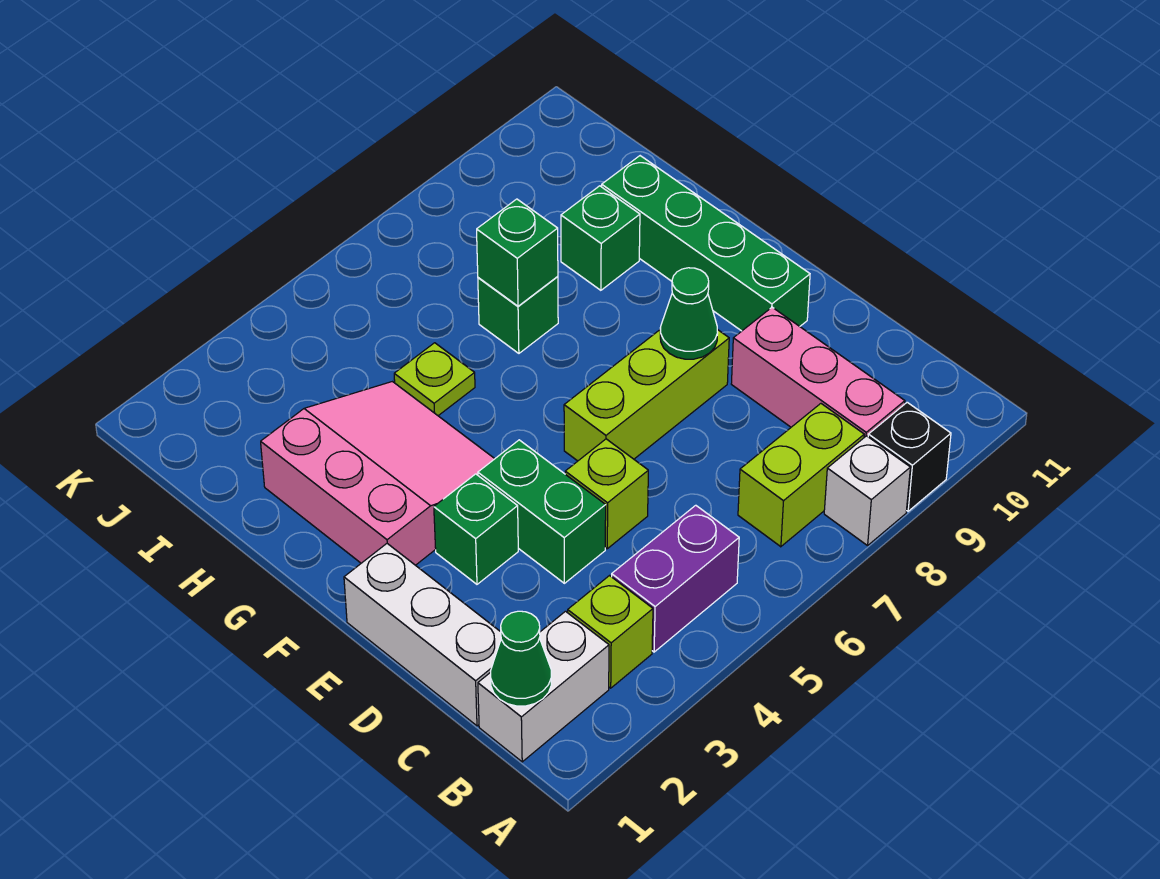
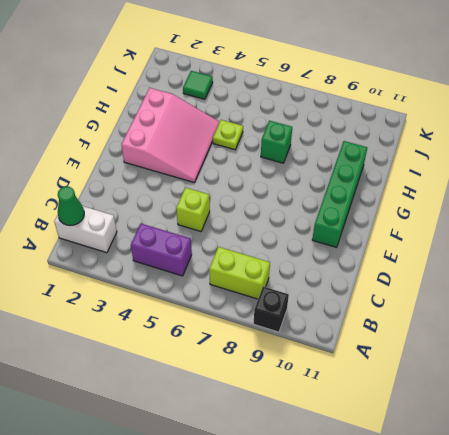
green 1x1 tile [183,71,213,99] -> none
none -> white 1x1 brick [824,436,910,546]
none -> lime 1x1 brick [568,576,653,688]
none -> pink 1x3 brick [731,307,905,437]

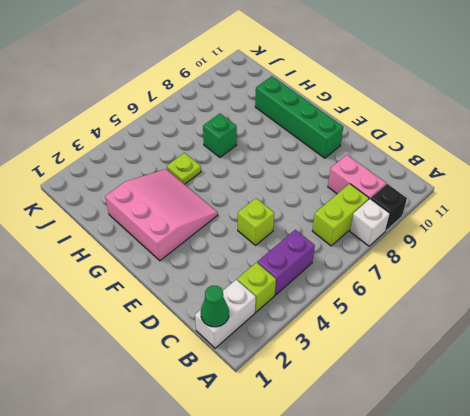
pink 1x2 brick [328,155,386,199] -> pink 1x3 brick [731,307,905,437]
none -> white 1x3 brick [344,544,501,726]
none -> green 1x2 brick [478,440,606,583]
none -> green 1x1 brick [434,474,518,584]

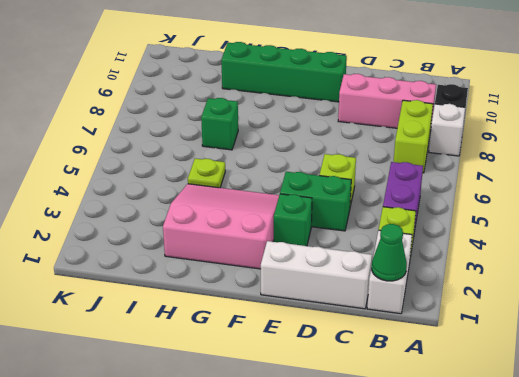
none -> lime 1x3 brick [564,329,729,461]
none -> green 1x1 brick [561,186,640,290]
none -> green 1x1 cone [660,268,718,359]

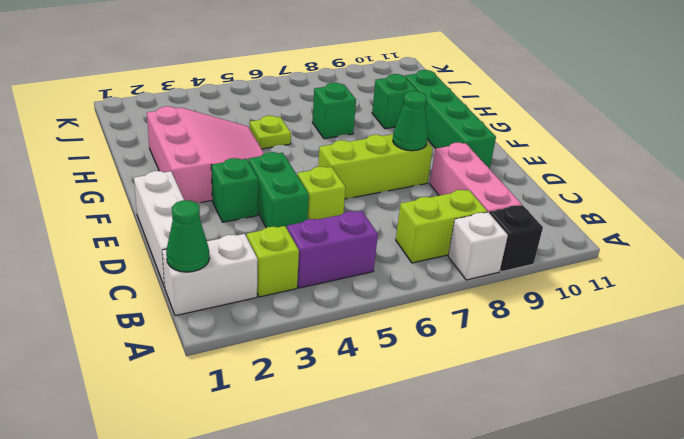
none -> green 1x1 brick [477,199,558,306]

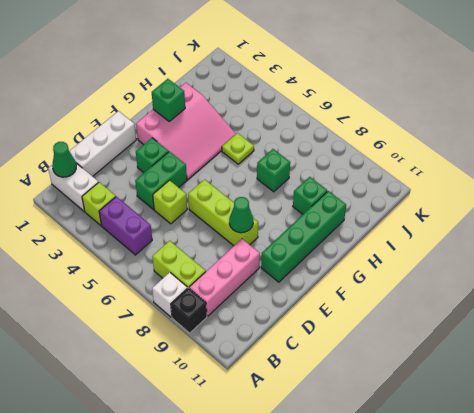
green 1x1 brick [152,79,185,121] -> green 1x1 brick moved to [477,199,558,306]

